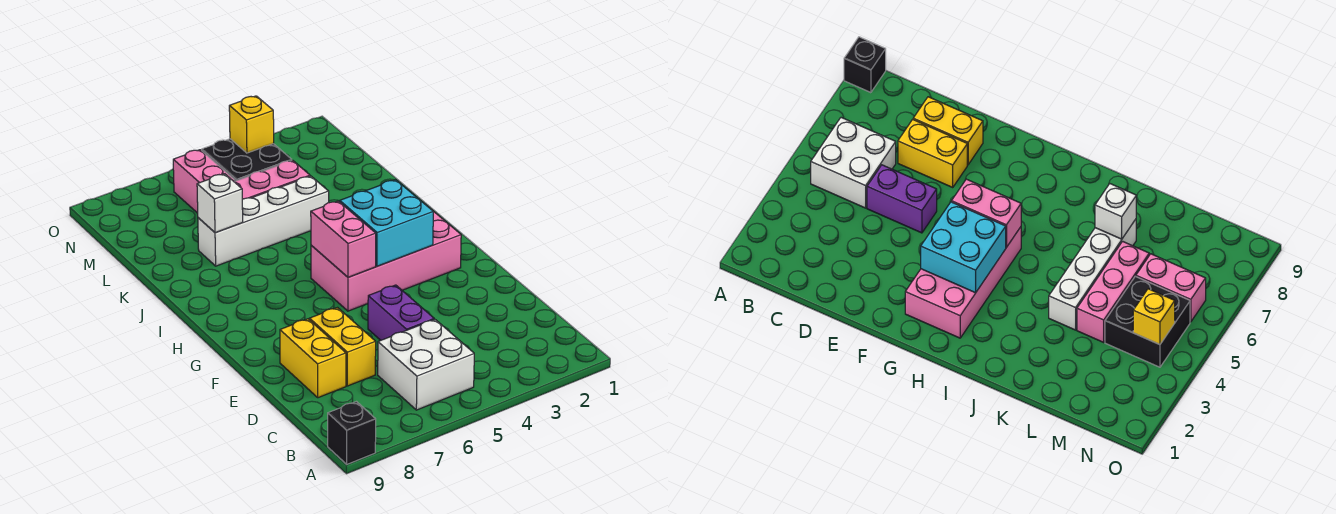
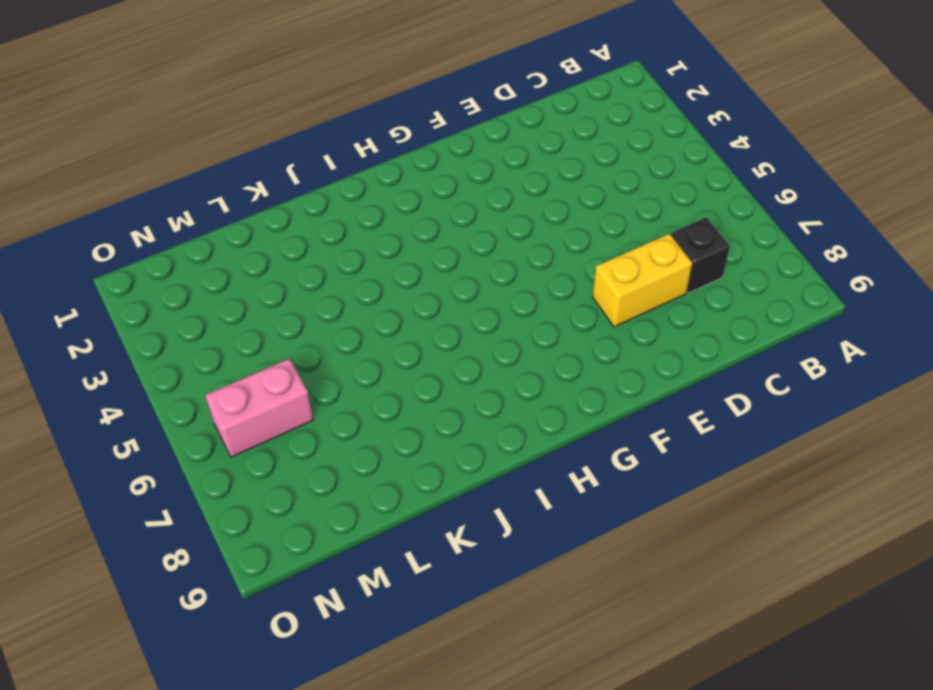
black 1x1 brick [671,217,730,293] -> black 1x1 brick moved to [328,402,376,464]
none -> white 2x2 brick [378,319,474,410]
none -> purple 1x2 brick [368,285,434,340]
none -> yellow 1x2 brick [280,319,346,398]

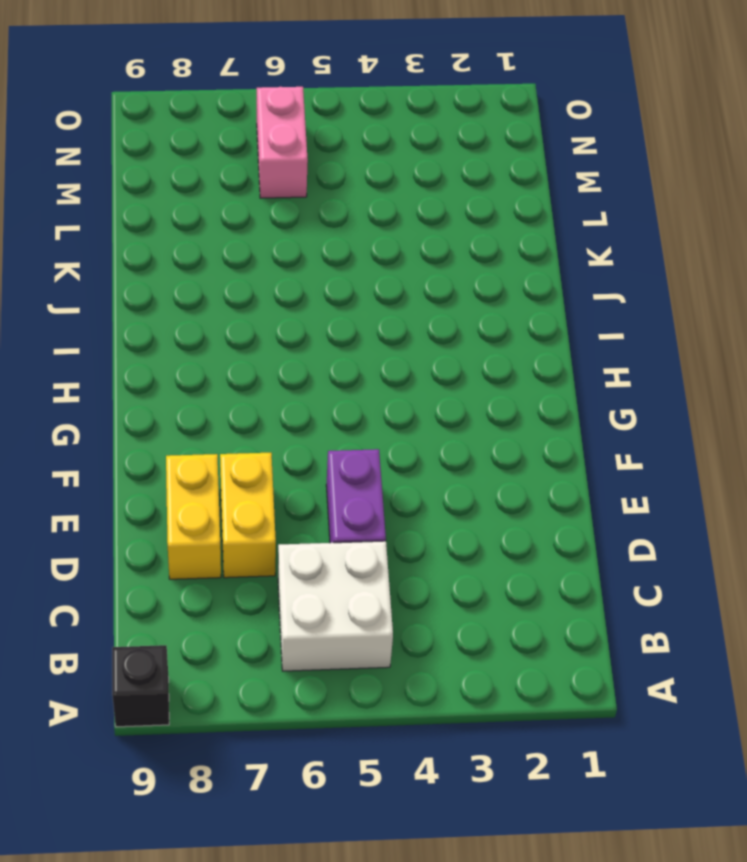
none -> pink 2x4 brick [311,205,461,311]
none -> white 1x4 brick [198,176,329,266]
none -> pink 1x3 brick [234,160,310,199]

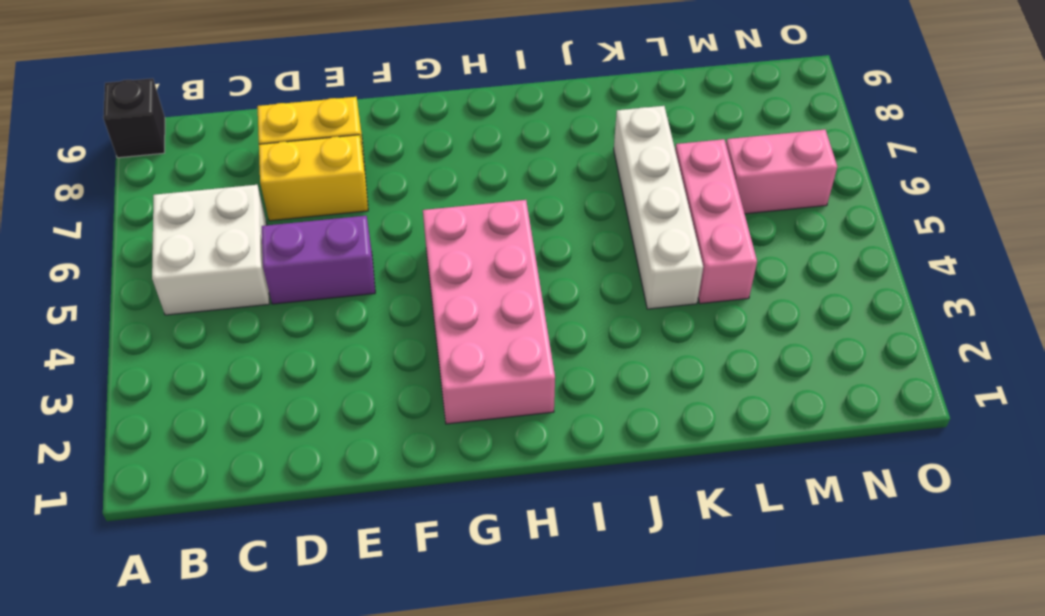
none -> black 2x2 brick [202,139,292,181]
none -> cyan 2x2 brick [340,180,433,266]
none -> pink 1x2 brick [311,201,376,277]

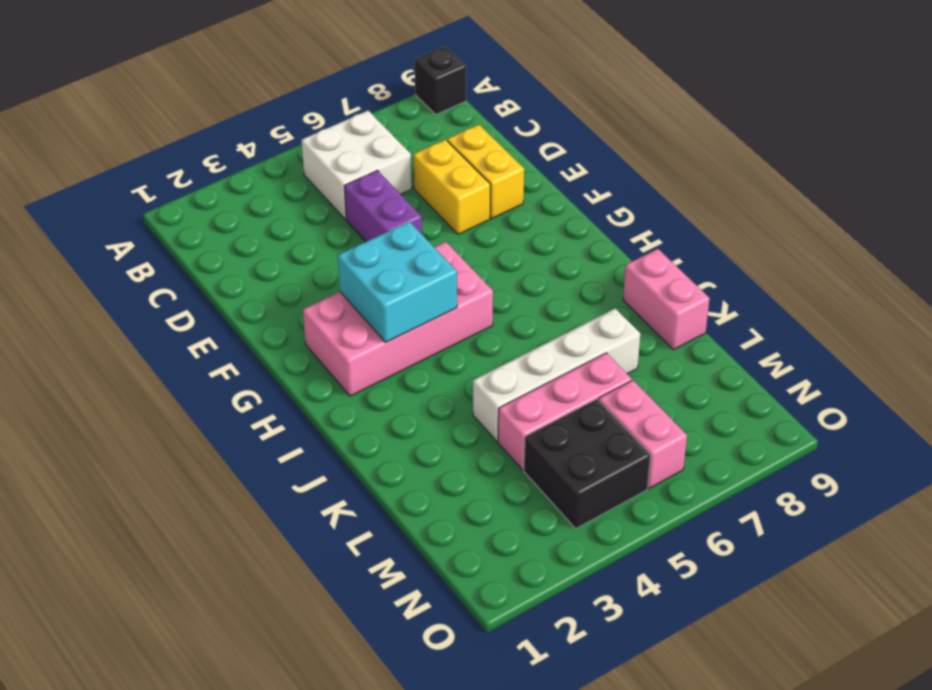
pink 1x2 brick [623,249,710,350] -> pink 1x2 brick moved to [311,201,376,277]
none -> white 1x1 brick [197,174,243,233]
none -> yellow 1x1 brick [229,96,274,153]

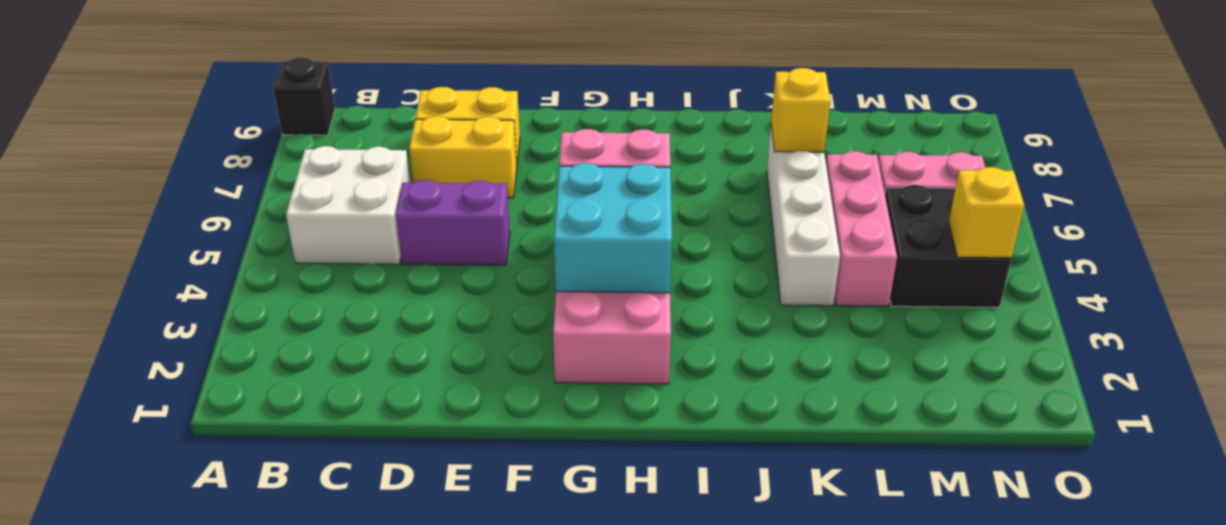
yellow 1x1 brick [771,68,830,152] -> white 1x1 brick [197,174,243,233]

